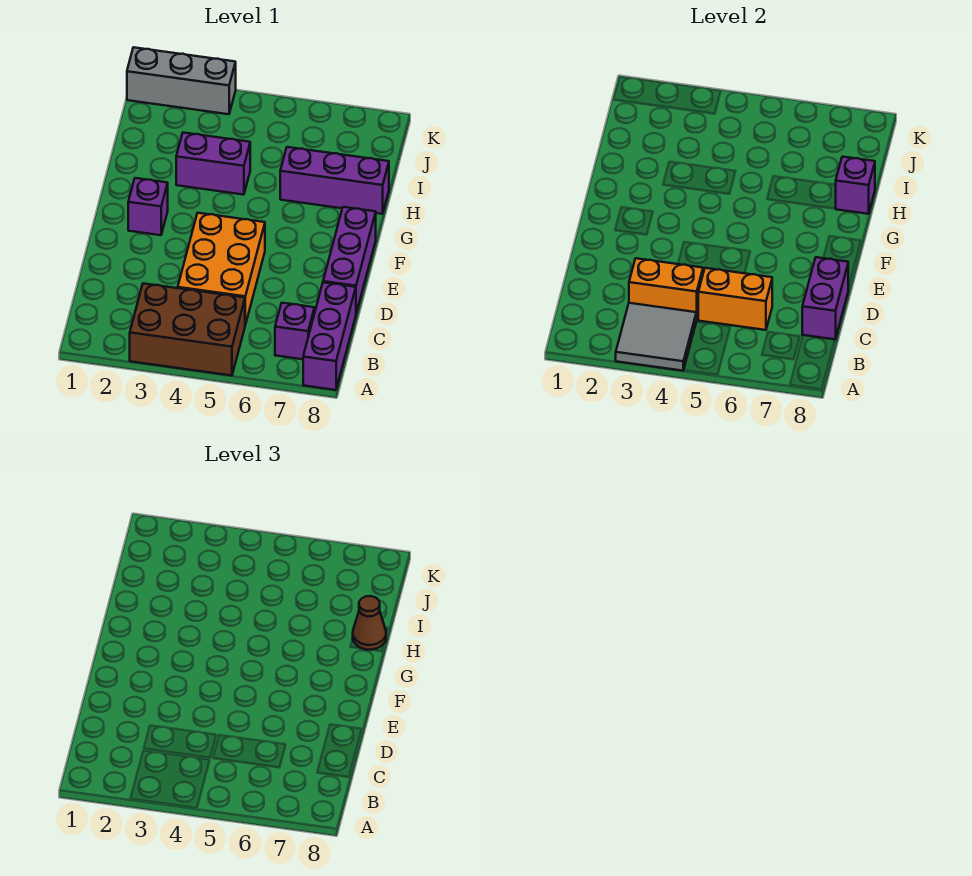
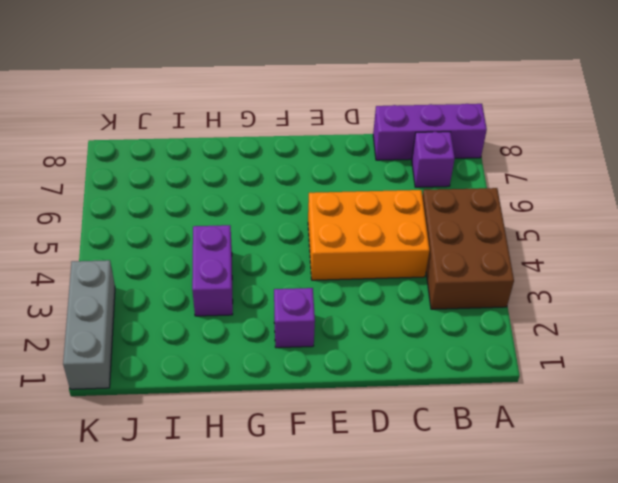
none -> purple 1x3 brick [323,207,376,313]
none -> purple 1x3 brick [280,147,389,214]
none -> grey 2x2 tile [616,303,696,371]

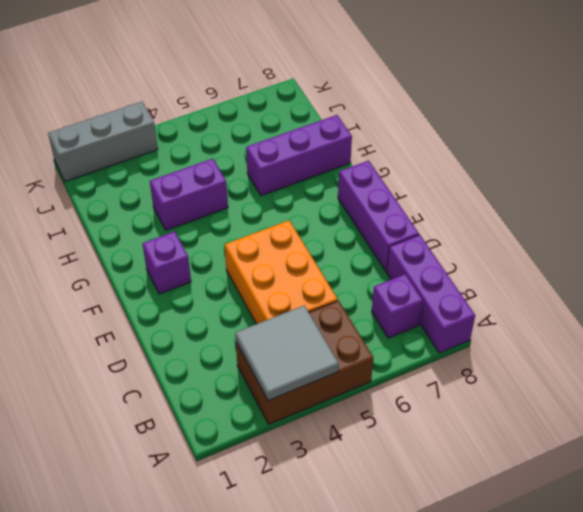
none -> orange 1x2 brick [629,258,703,320]
none -> orange 1x2 brick [698,268,772,330]
none -> purple 1x2 brick [802,257,848,339]

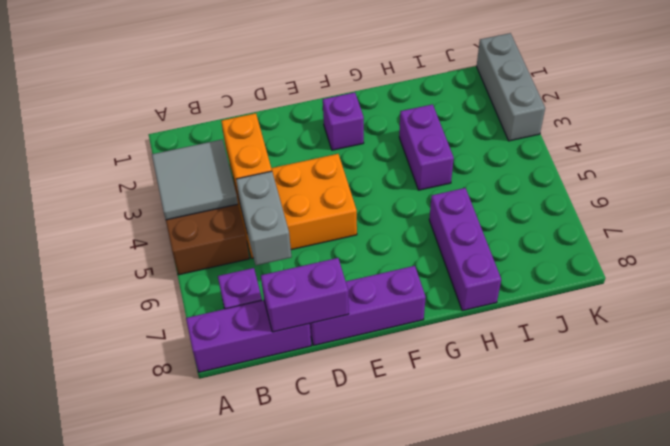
grey 1x2 brick [236,171,291,265] -> orange 1x2 brick [698,268,772,330]
none -> purple 1x1 brick [836,157,875,214]
none -> brown 1x1 cone [353,596,386,650]

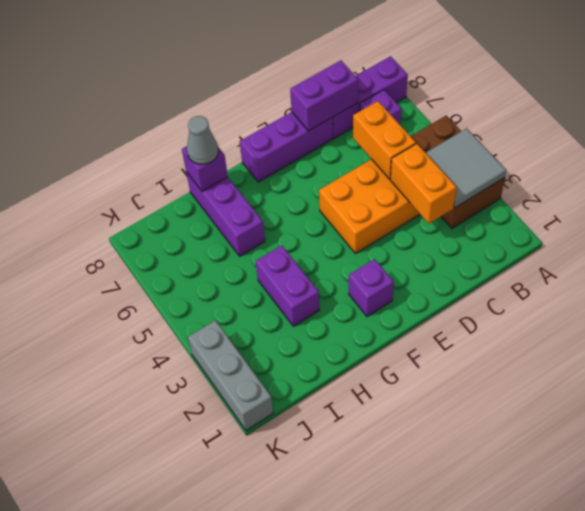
grey 1x1 cone [187,116,219,164] -> brown 1x1 cone [353,596,386,650]

